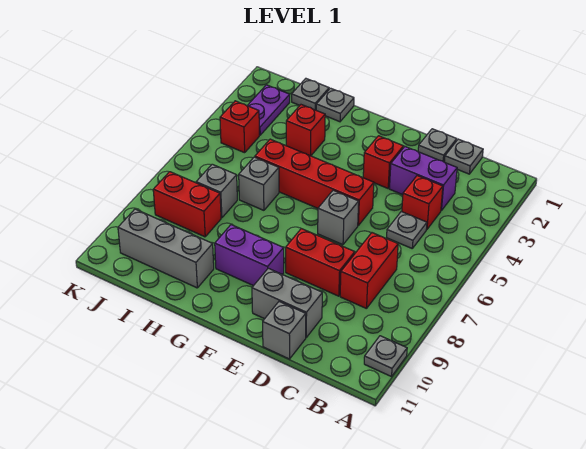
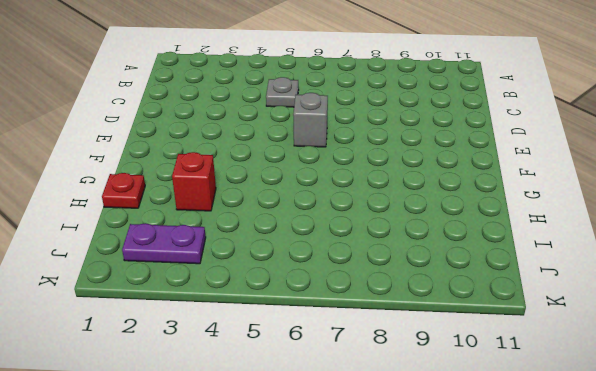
red 1x1 plate [102,173,145,208] -> grey 1x1 plate [316,88,354,122]
none -> grey 1x1 plate [364,336,407,377]
none -> grey 1x1 plate [444,139,483,174]
none -> purple 1x2 brick [389,147,457,210]

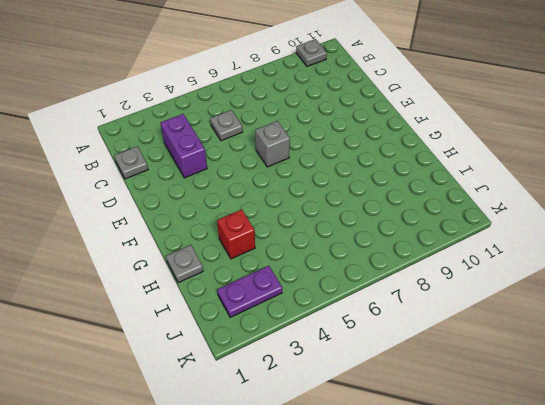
none -> red 1x1 brick [402,176,443,229]
none -> red 1x2 brick [340,233,398,309]
none -> grey 1x1 plate [418,129,457,162]

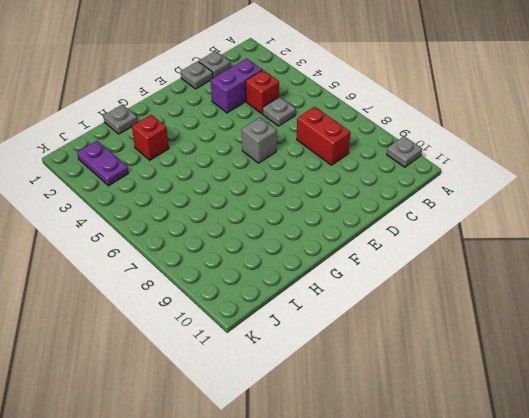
none -> red 1x2 brick [286,229,355,296]
none -> grey 1x2 brick [252,268,322,337]
none -> grey 1x1 brick [263,302,306,359]

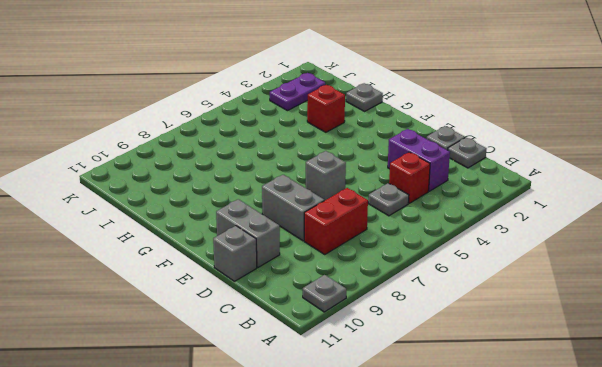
grey 1x2 brick [262,175,324,241] -> red 1x2 brick [286,229,355,296]
none -> red 1x1 brick [363,136,403,188]
none -> red 1x4 brick [255,139,374,225]
none -> purple 1x2 brick [215,225,284,286]

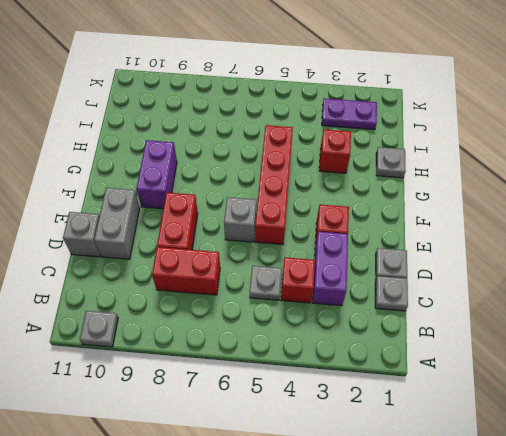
none -> grey 1x1 brick [239,157,279,210]
none -> grey 1x3 brick [118,209,214,288]
none -> grey 1x1 plate [292,79,329,110]

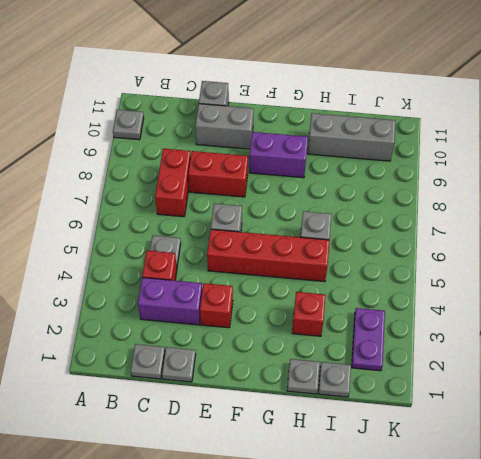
none -> grey 1x1 brick [196,164,237,218]
none -> red 1x2 brick [153,172,221,237]
none -> red 1x1 brick [220,101,259,153]

